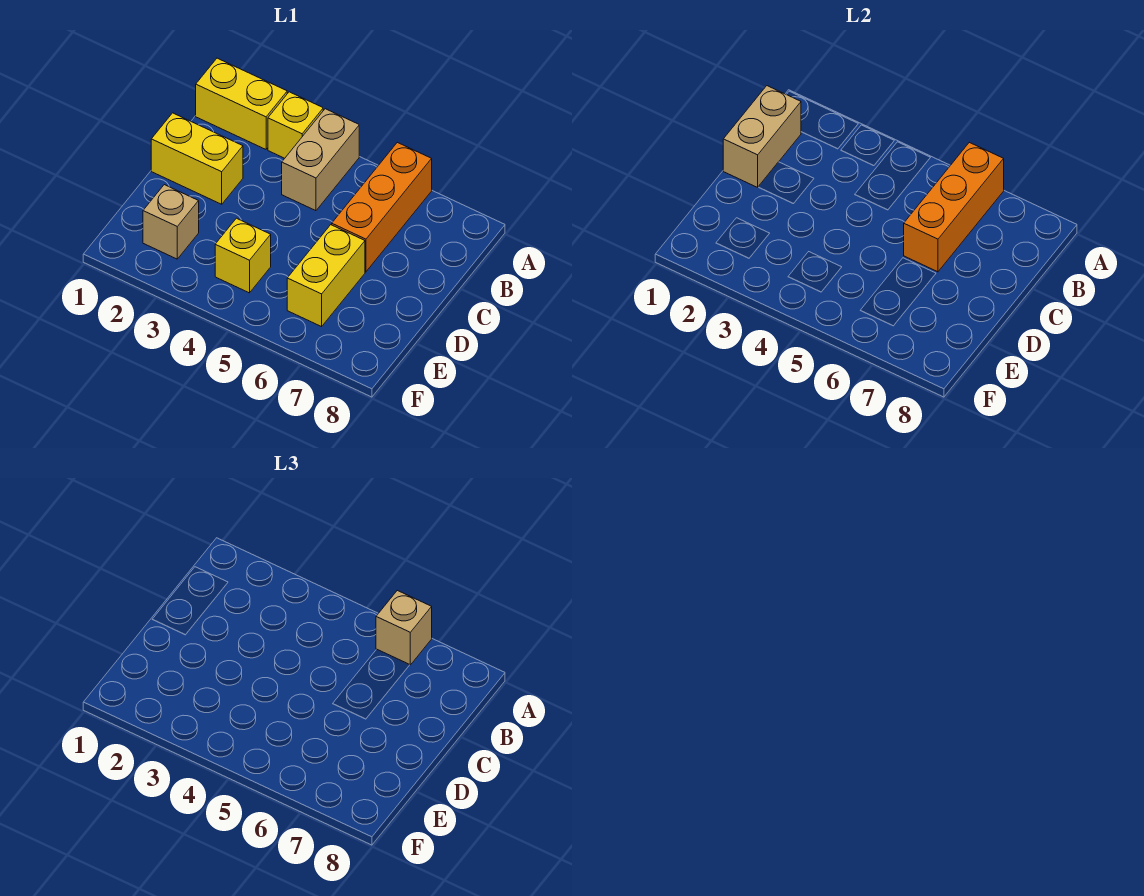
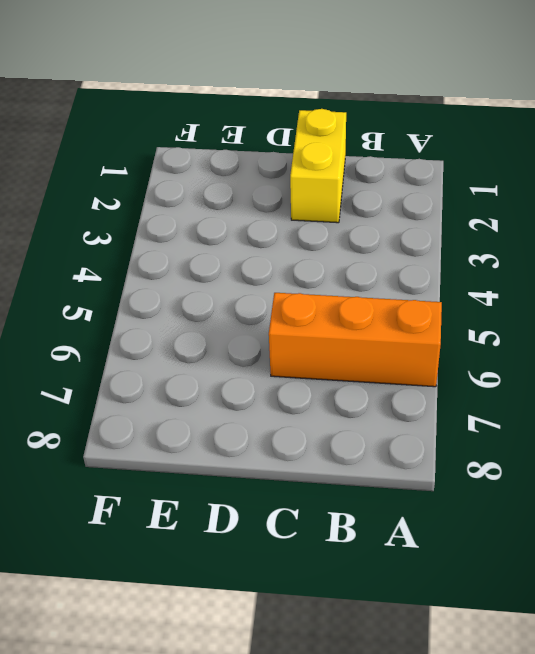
none -> yellow 1x2 brick [196,58,287,149]
none -> yellow 1x1 brick [268,92,323,158]

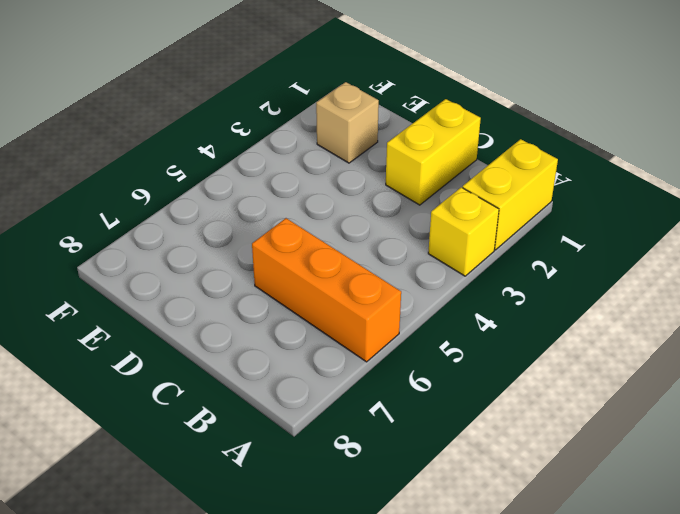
none -> tan 1x2 brick [282,109,359,211]
none -> yellow 1x2 brick [287,225,365,327]

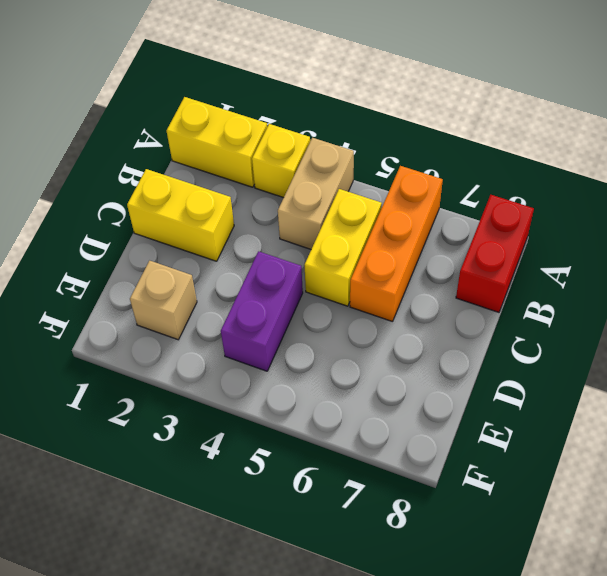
red 1x2 brick [456,195,534,312] -> none
yellow 1x2 brick [305,189,382,306] -> yellow 1x2 brick moved to [287,225,365,327]
purple 1x2 brick [221,251,303,371] -> yellow 1x1 brick [215,218,271,293]
none -> orange 1x3 brick [904,142,1004,272]
none -> tan 1x2 brick [723,86,801,187]

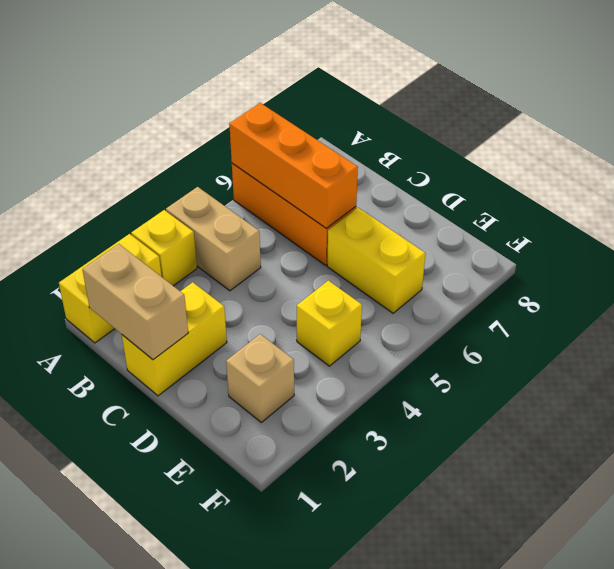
none -> tan 1x1 brick [376,590,432,665]

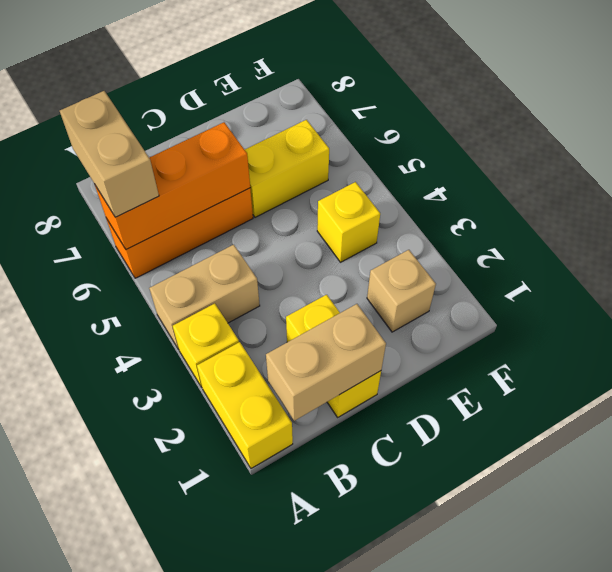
tan 1x2 brick [60,91,159,217] -> tan 1x1 brick [376,590,432,665]

